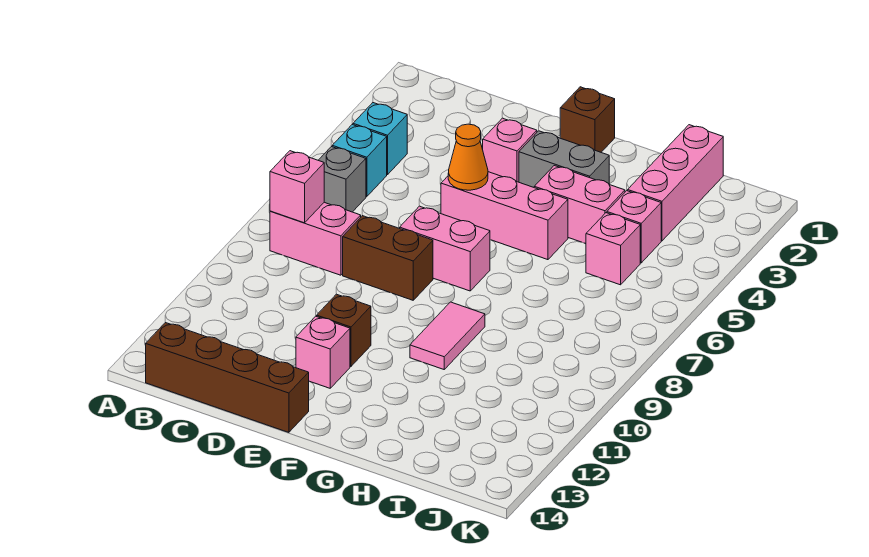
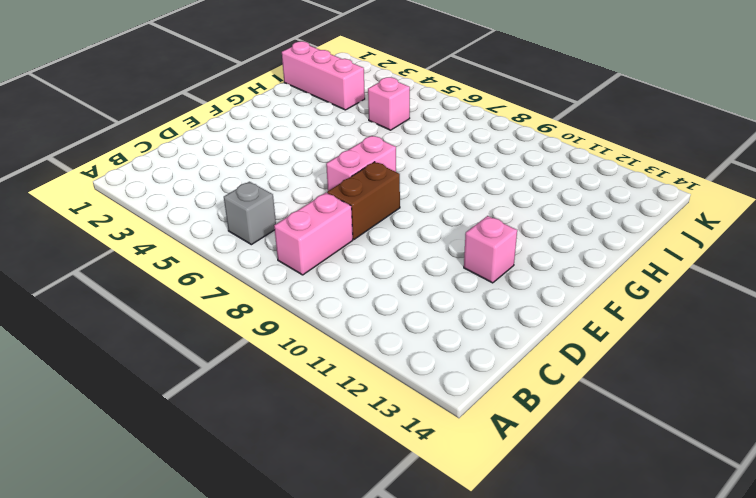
none -> cyan 1x1 brick [353,103,407,175]
none -> cyan 1x1 brick [332,124,387,197]
none -> brown 1x4 brick [146,323,309,432]

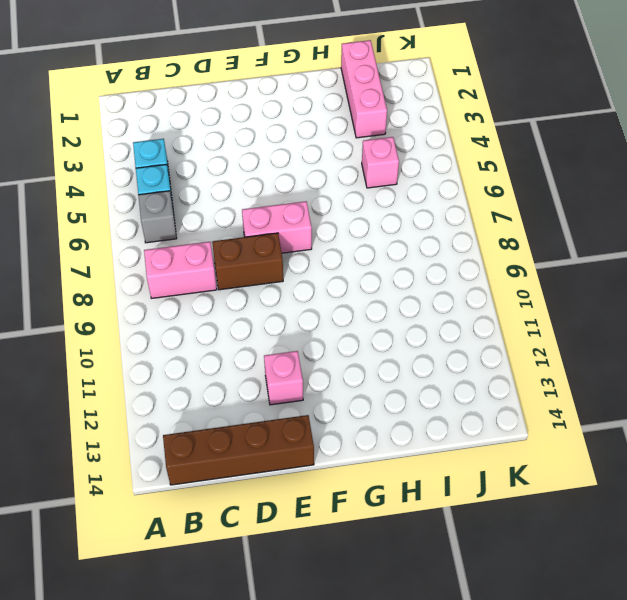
none -> pink 1x1 brick [483,118,537,182]
none -> pink 1x3 brick [441,172,568,260]
none -> brown 1x1 brick [317,294,371,366]

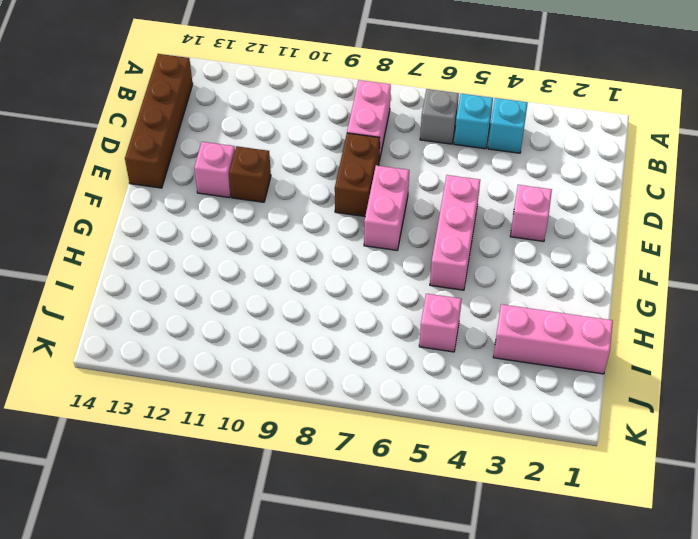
none -> brown 1x1 brick [560,87,615,152]
none -> grey 1x2 brick [519,131,609,187]
none -> pink 1x2 brick [534,166,625,244]

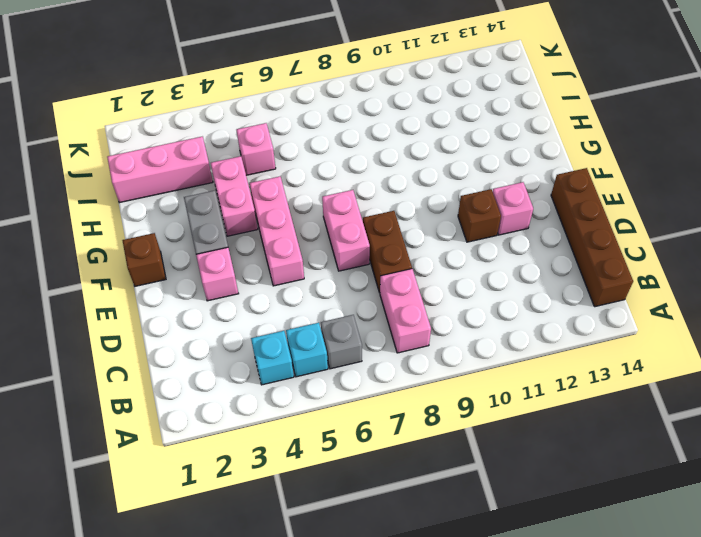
none -> pink 1x2 tile [410,302,485,369]
none -> pink 1x1 brick [607,191,661,263]
none -> pink 1x1 brick [270,151,324,223]

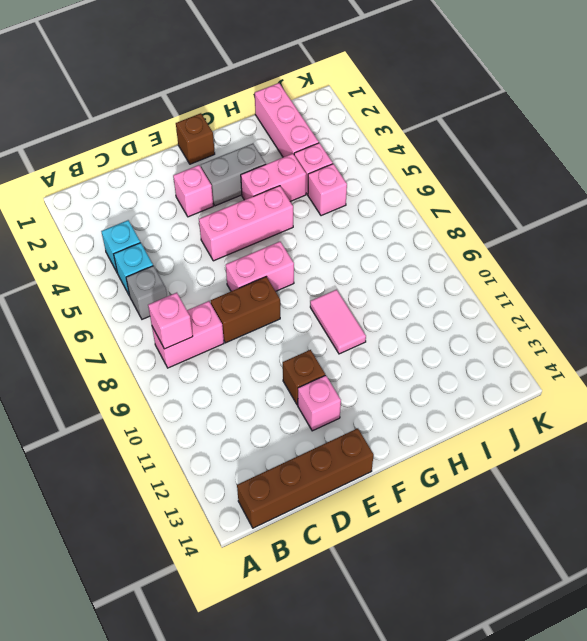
none -> orange 1x1 cone [448,124,488,190]

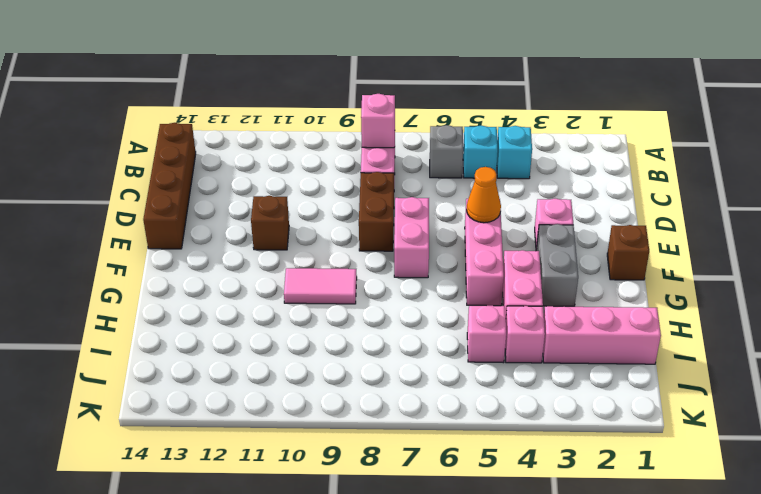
none -> pink 1x1 brick [296,316,350,388]

